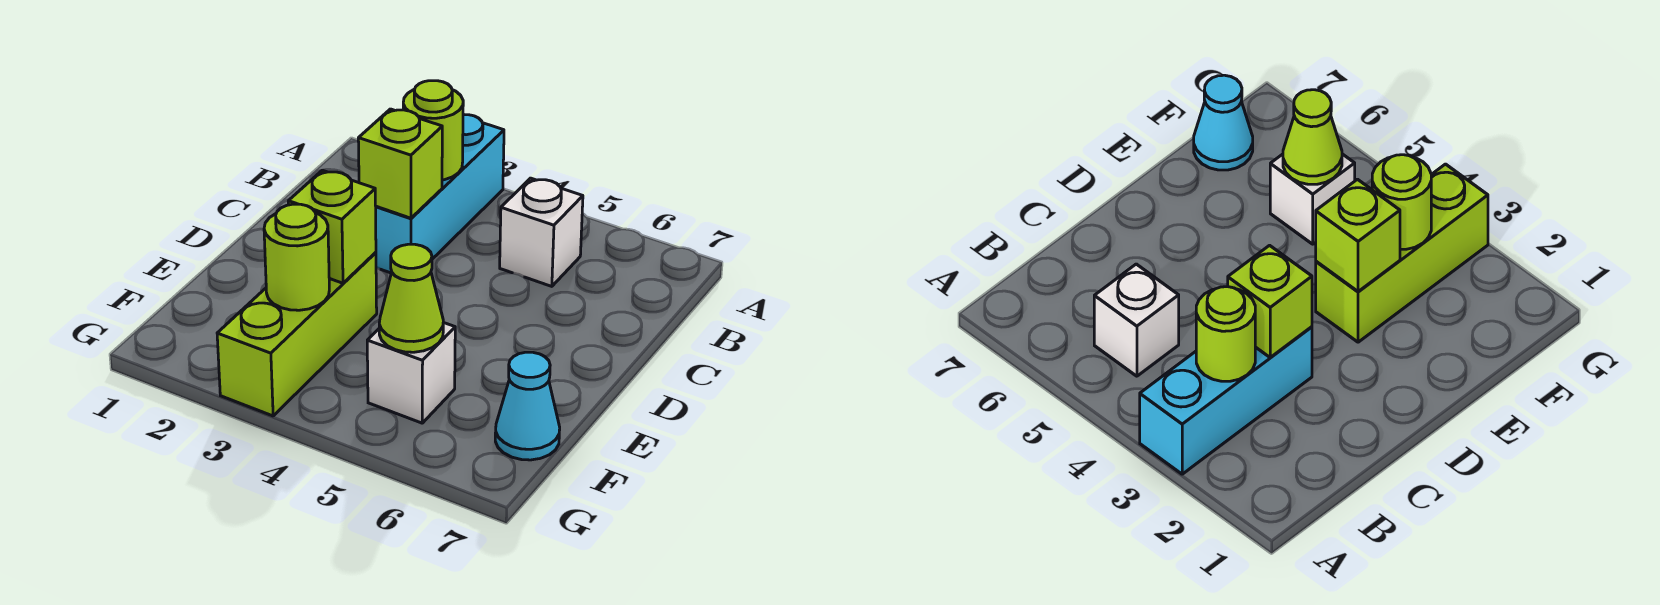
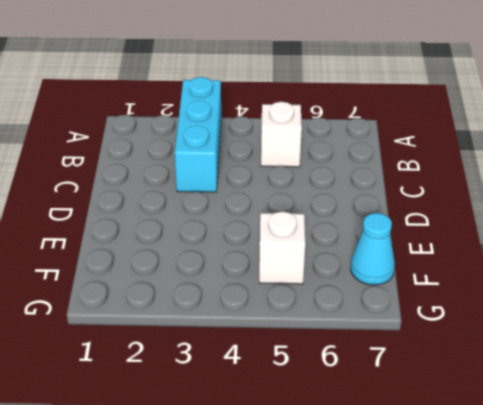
none -> lime 1x3 brick [217,252,377,416]
none -> lime 1x1 round brick [403,81,463,180]

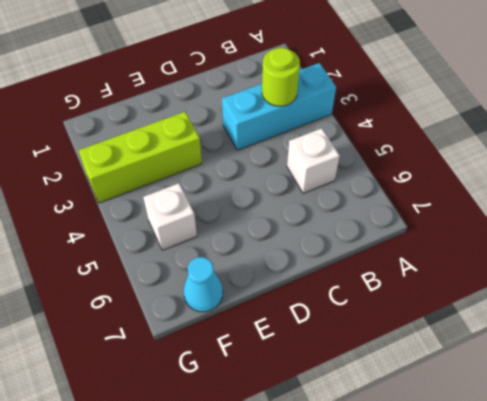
none -> lime 1x1 brick [358,109,442,218]
none -> lime 1x1 brick [288,170,376,283]

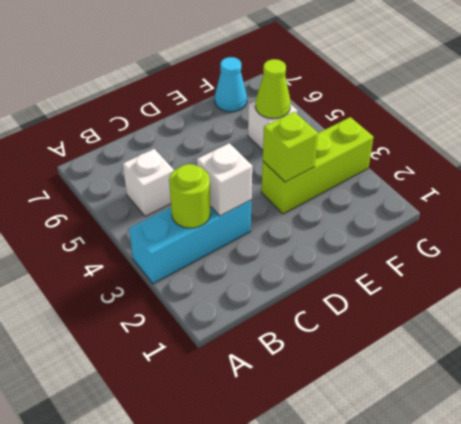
white 1x1 brick [197,143,252,216] -> lime 1x1 brick [358,109,442,218]
none -> lime 1x1 round brick [264,204,329,310]

